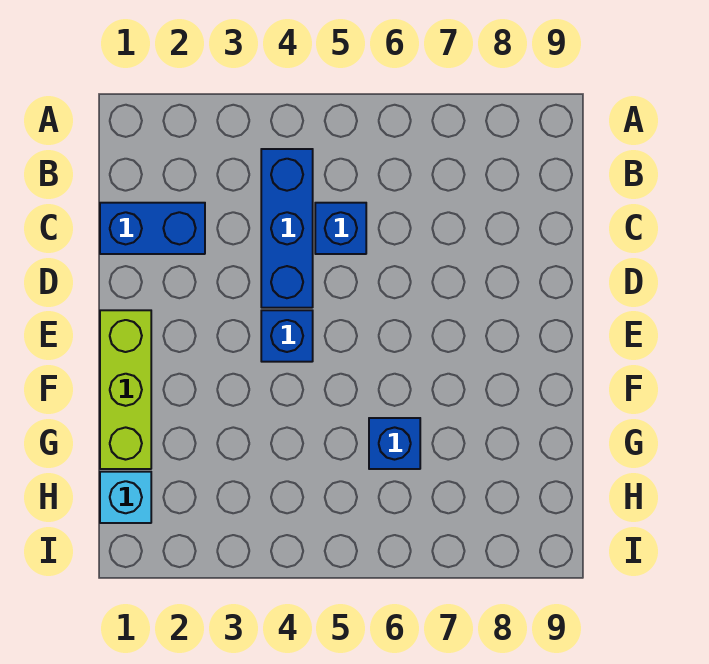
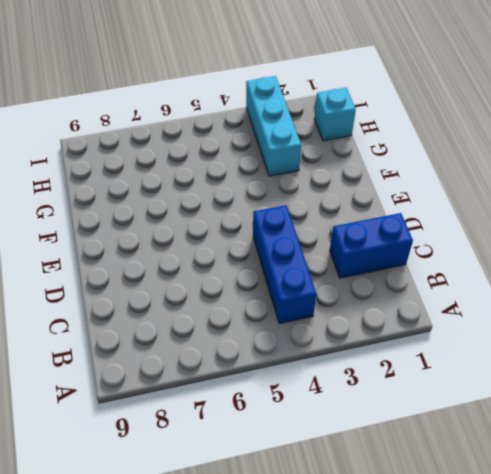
cyan 1x3 brick [246,76,301,176] -> none
none -> blue 1x1 brick [315,203,366,254]
none -> lime 1x3 brick [100,310,151,469]

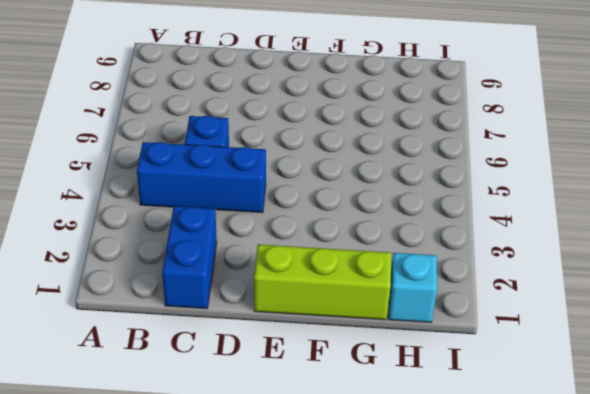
none -> blue 1x1 brick [261,310,313,362]
none -> blue 1x1 brick [369,418,420,469]

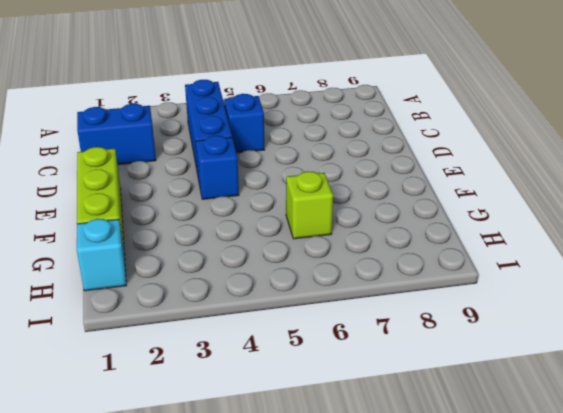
lime 1x1 brick [286,171,333,239] -> blue 1x1 brick [369,418,420,469]

